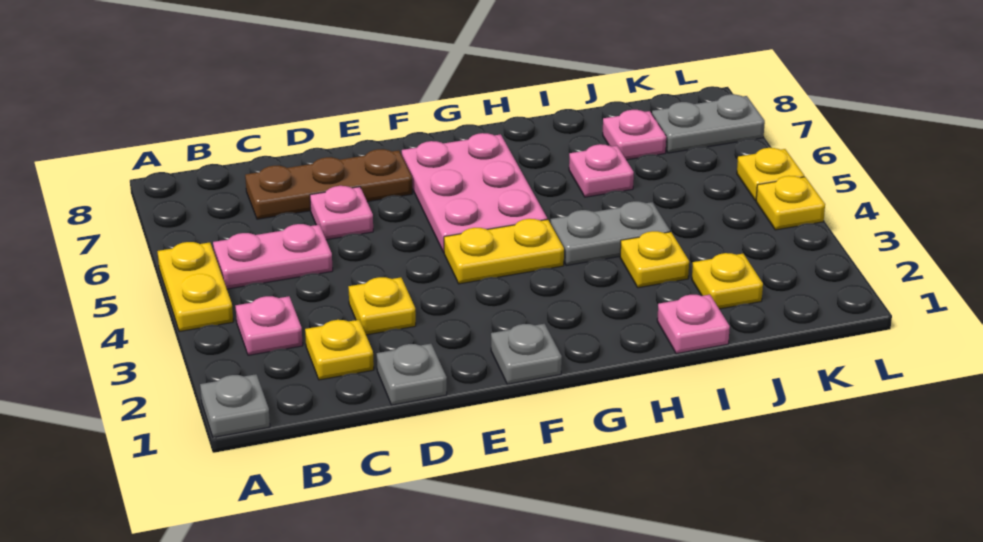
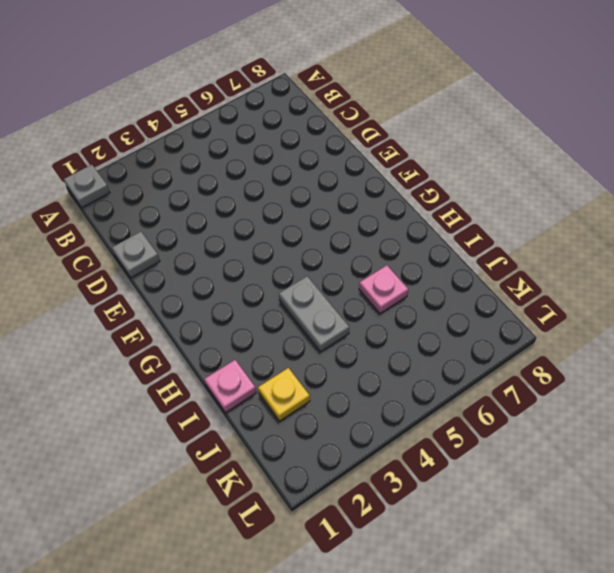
none -> yellow 1x2 plate [158,242,233,332]
none -> pink 1x1 plate [236,296,303,355]
none -> pink 1x2 plate [213,224,333,289]

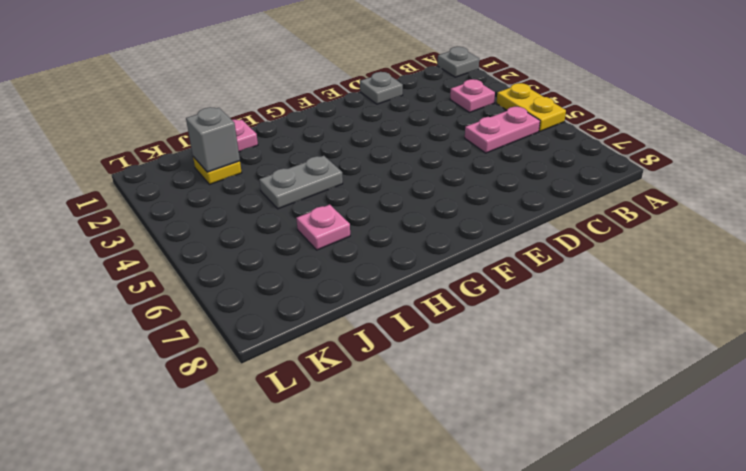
grey 1x1 brick [186,107,240,172] -> none
none -> yellow 1x1 plate [305,320,374,380]
none -> brown 1x3 plate [245,149,412,219]
none -> yellow 1x1 plate [348,277,416,335]

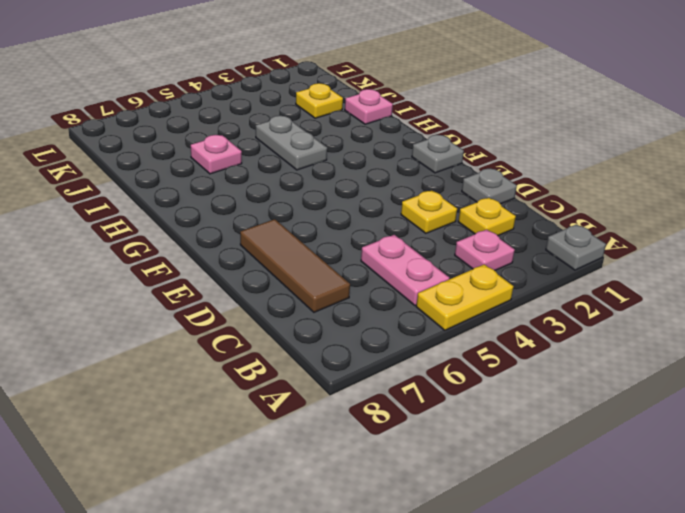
brown 1x3 tile [240,219,350,312] -> brown 1x3 plate [245,149,412,219]
none -> pink 1x1 plate [310,186,373,240]
none -> yellow 1x2 plate [444,219,564,284]
none -> pink 2x3 plate [402,133,547,253]

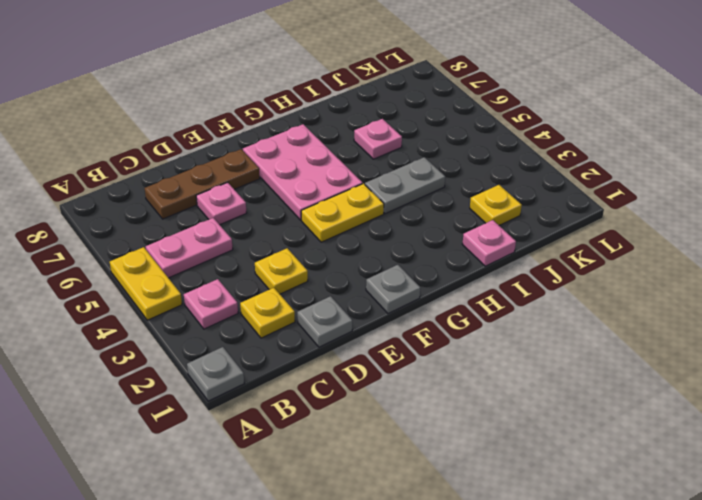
none -> yellow 1x1 plate [620,231,689,288]
none -> pink 1x1 plate [603,110,666,160]
none -> grey 1x2 plate [652,94,765,153]

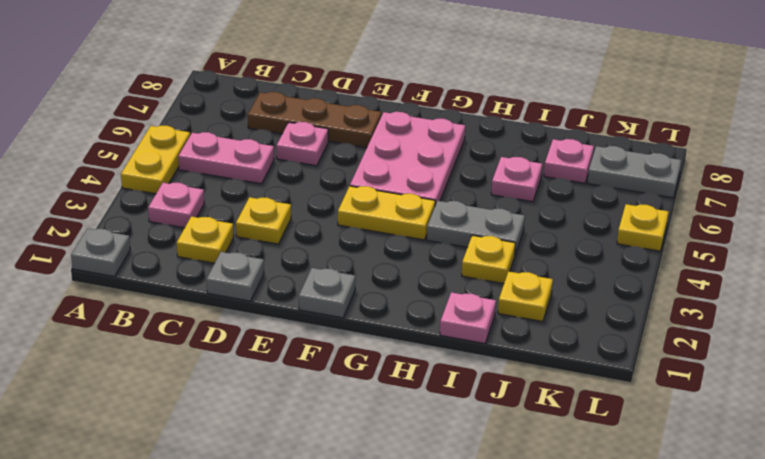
none -> yellow 1x1 plate [756,176,825,230]

